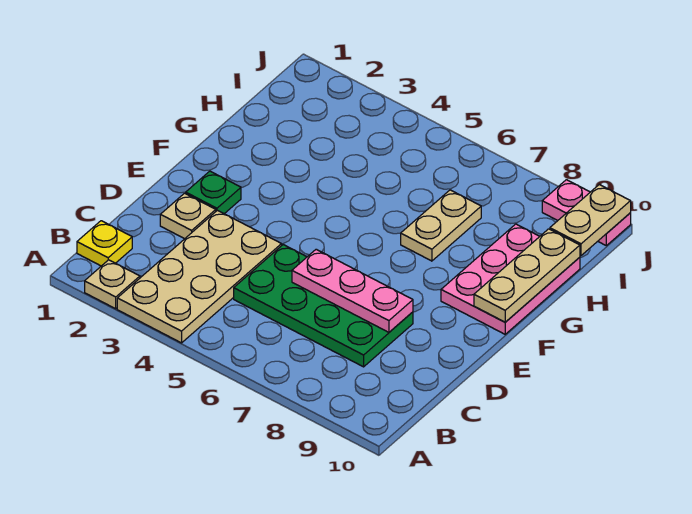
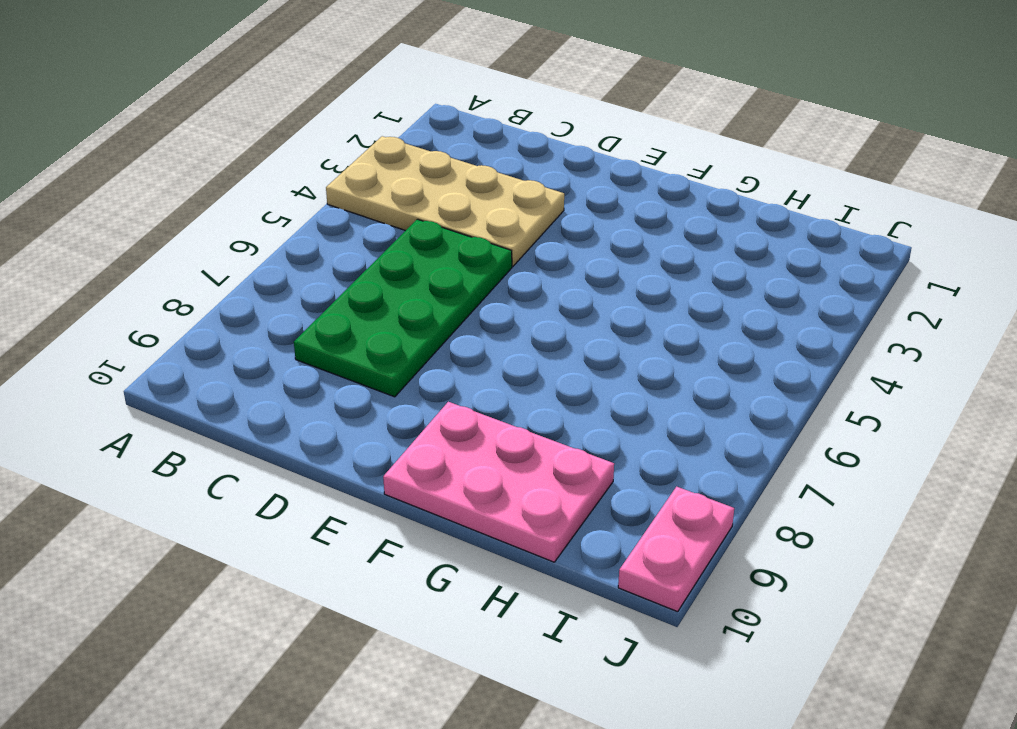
none -> tan 1x1 plate [85,260,140,309]
none -> yellow 1x1 plate [77,221,132,266]
none -> tan 1x1 plate [160,193,216,239]

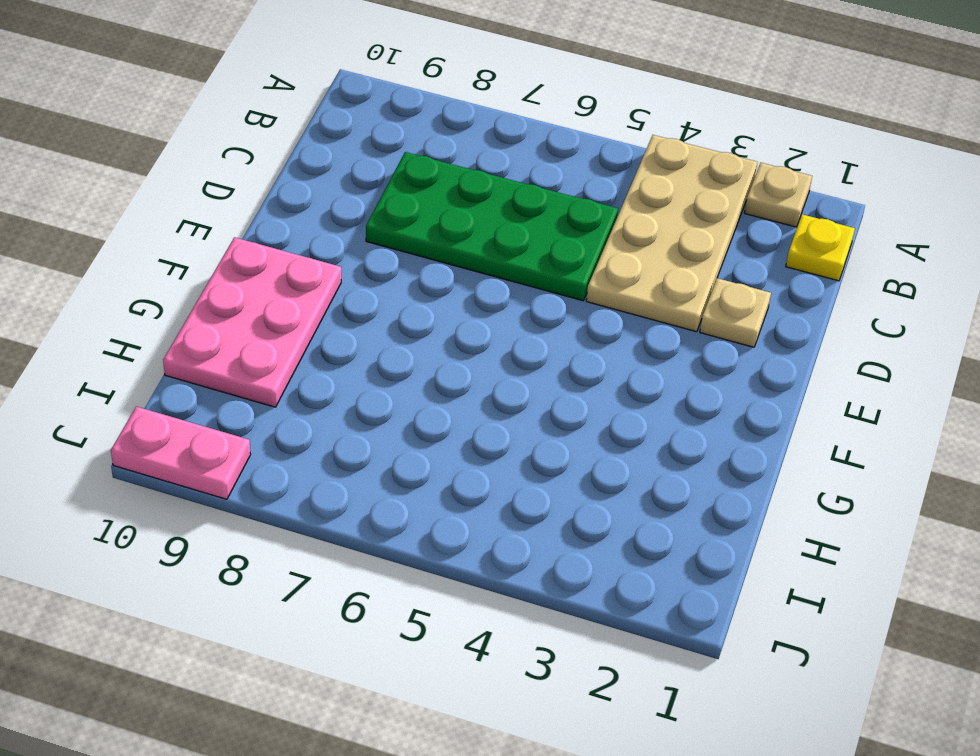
none -> green 1x1 plate [186,171,241,214]
none -> tan 1x2 plate [401,190,481,261]
none -> pink 1x3 plate [292,249,413,332]

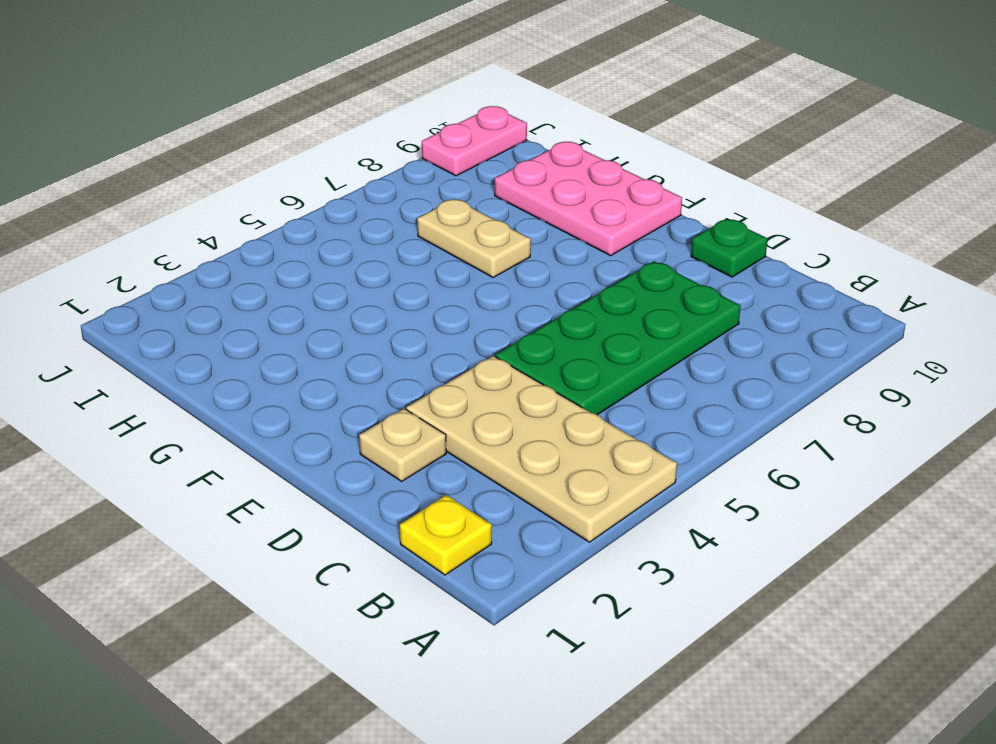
green 1x1 plate [691,219,767,277] -> green 1x1 plate moved to [186,171,241,214]
none -> tan 1x1 plate [85,260,140,309]
none -> pink 1x3 plate [292,249,413,332]
none -> tan 1x3 plate [474,229,580,322]

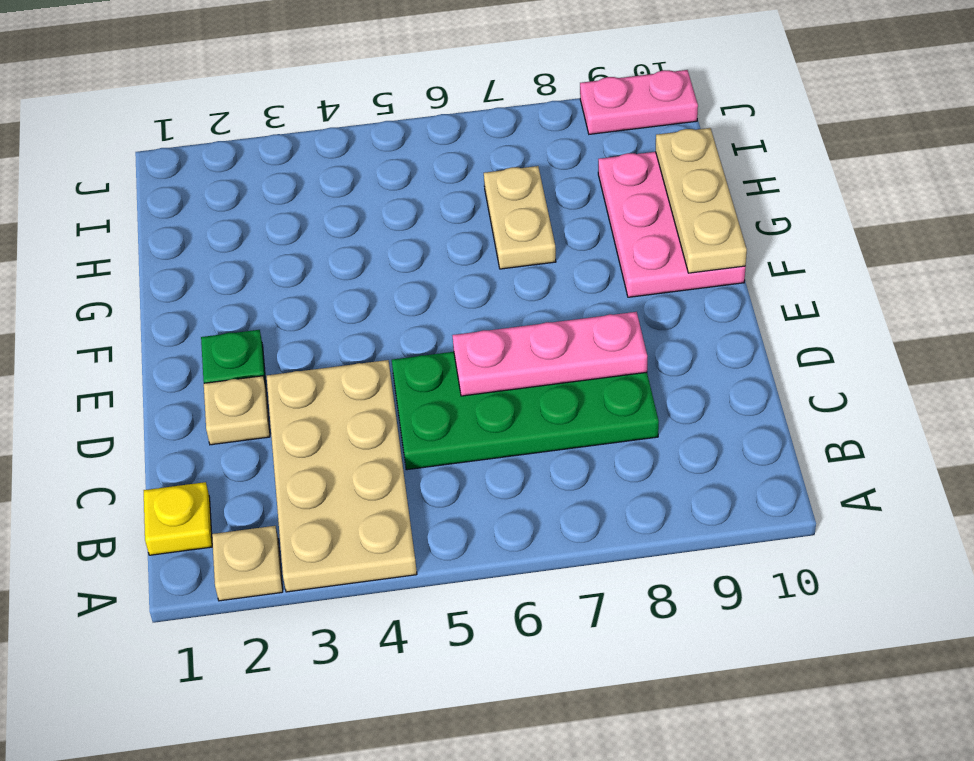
none -> tan 1x2 plate [550,185,631,255]

